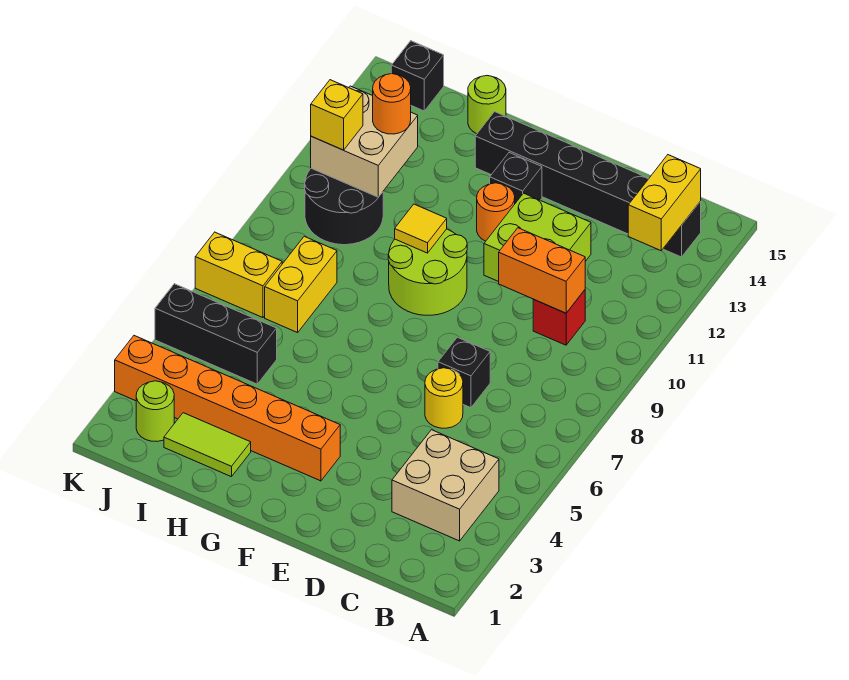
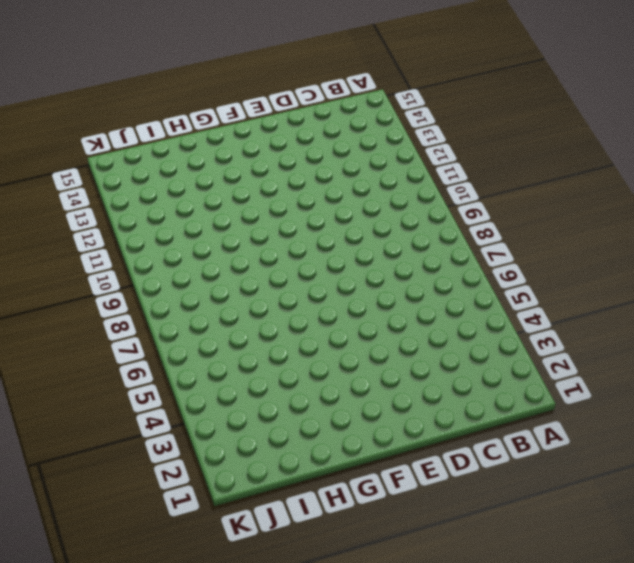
none -> tan 2x2 brick [392,430,499,541]
none -> black 1x6 brick [475,112,701,257]
none -> red 1x1 brick [533,290,585,345]

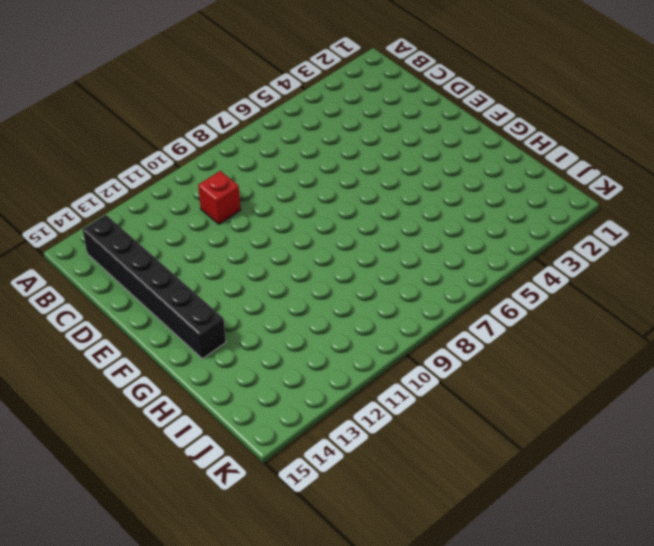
none -> tan 2x2 brick [392,430,499,541]
none -> yellow 1x1 round brick [425,368,463,428]
none -> black 1x1 brick [438,337,490,408]

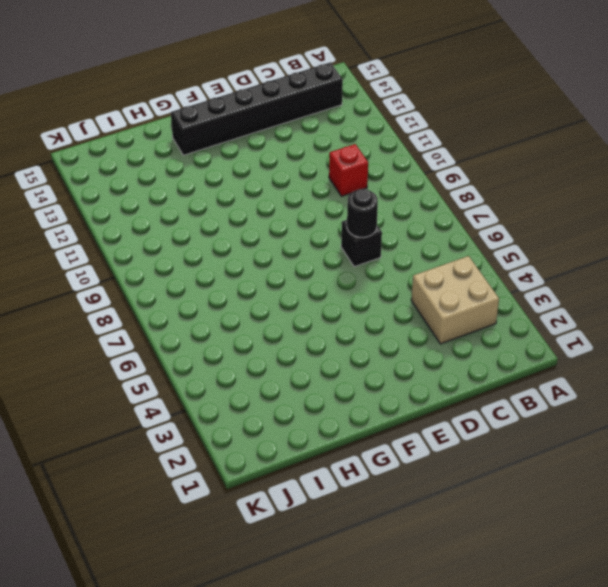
black 1x1 round brick [347,189,378,237] -> none
none -> yellow 1x1 round brick [425,368,463,428]
none -> lime 2x2 brick [484,193,591,282]
none -> orange 1x6 brick [115,336,340,481]

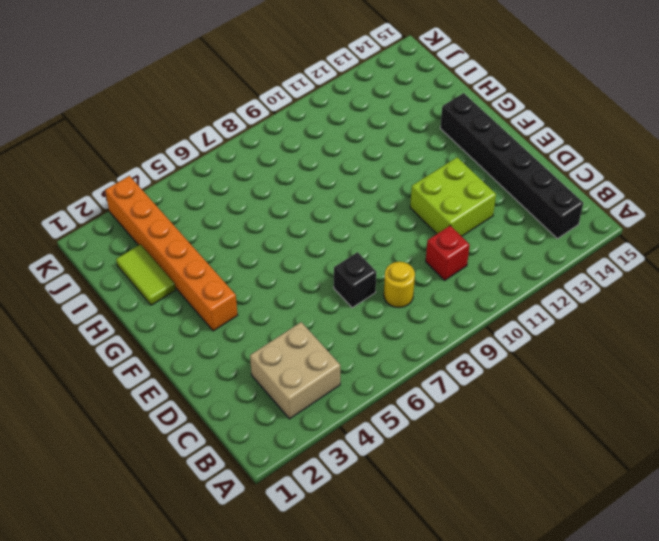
yellow 1x1 round brick [384,262,415,308] -> yellow 1x1 round brick moved to [425,368,463,428]
none -> lime 2x2 round brick [388,229,467,315]
none -> orange 1x1 round brick [477,183,515,241]
none -> black 1x1 brick [490,153,542,203]

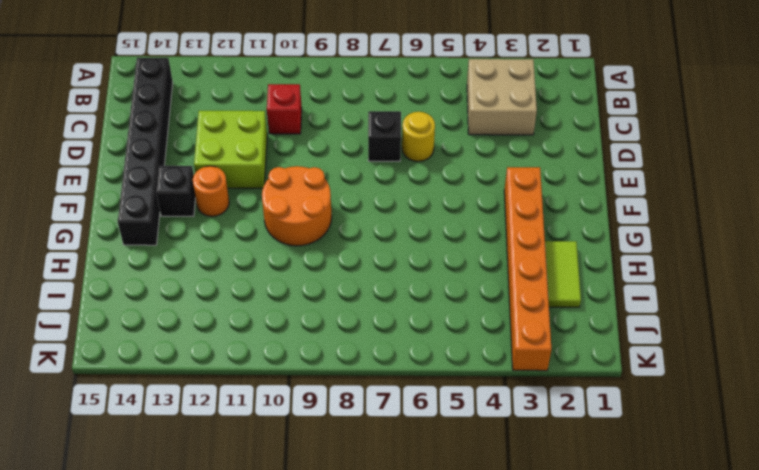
orange 2x2 round brick [262,166,332,246] -> lime 2x2 round brick [388,229,467,315]
none -> lime 1x1 round brick [468,76,506,134]
none -> black 1x3 brick [155,284,277,384]
none -> yellow 1x2 brick [265,236,337,333]

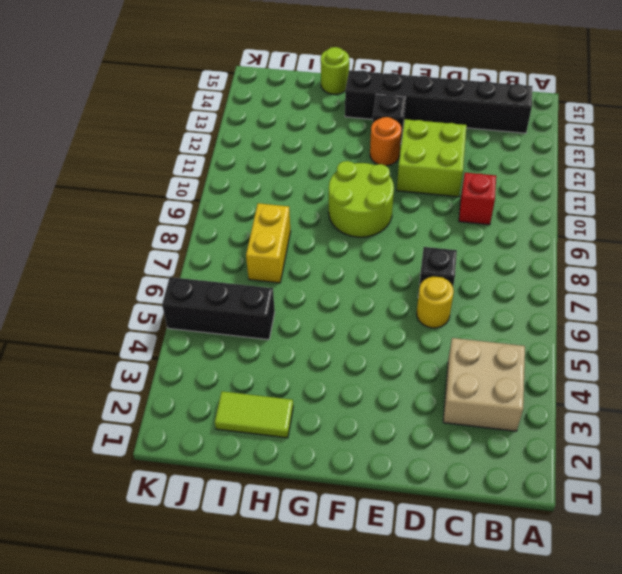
none -> orange 1x6 brick [115,336,340,481]
none -> black 2x2 round brick [305,168,383,245]
none -> lime 1x1 round brick [136,381,174,441]

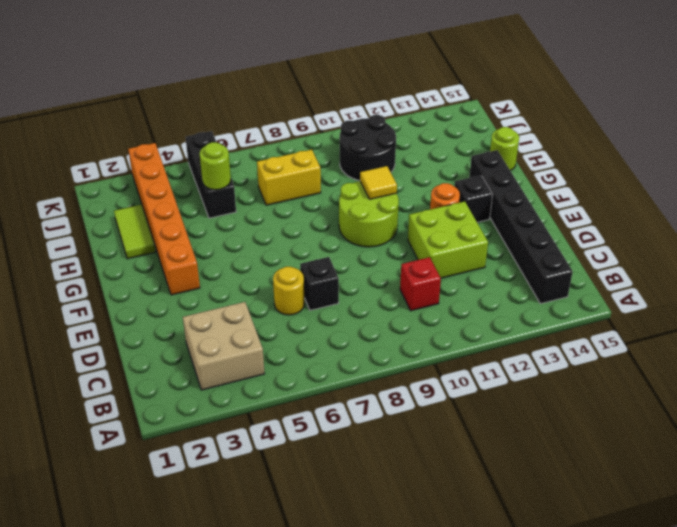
lime 1x1 round brick [200,142,231,190] -> lime 1x1 round brick moved to [136,381,174,441]
none -> yellow 1x2 brick [195,232,282,318]
none -> black 1x1 brick [391,41,444,111]
none -> yellow 1x2 brick [628,155,701,251]

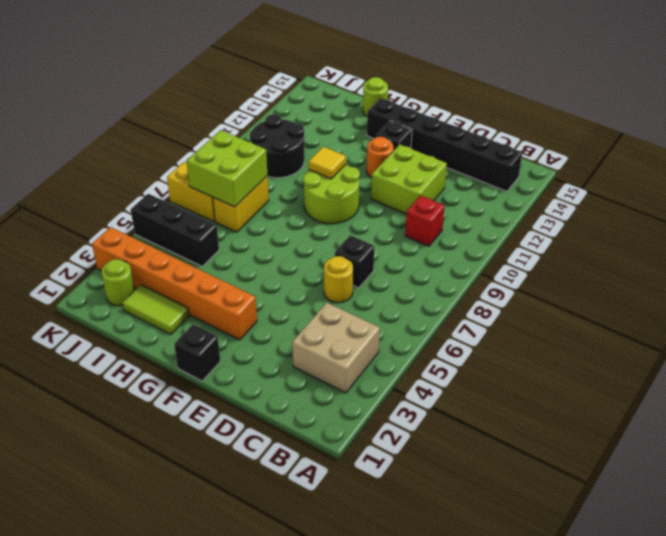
black 1x1 brick [174,324,220,381] -> black 1x1 brick moved to [391,41,444,111]
lime 2x2 brick [187,130,267,207] -> none
none -> yellow 1x2 brick [628,155,701,251]
none -> orange 1x2 brick [499,228,585,313]
none -> tan 2x2 brick [310,86,418,197]

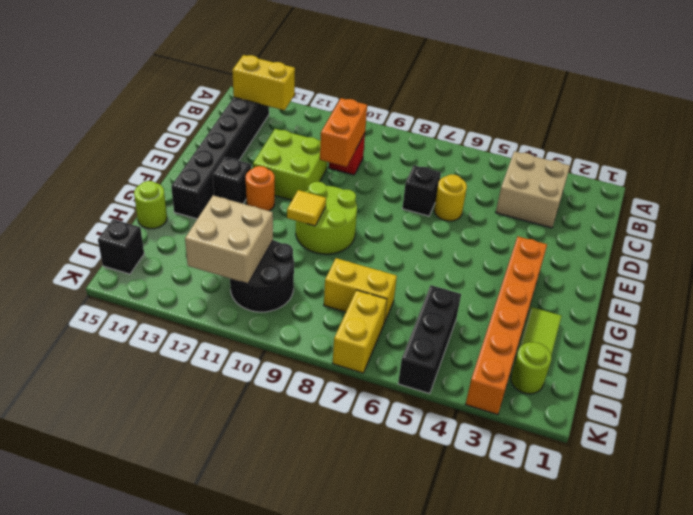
none -> orange 1x1 round brick [373,74,411,134]
none -> yellow 1x1 brick [311,80,363,150]

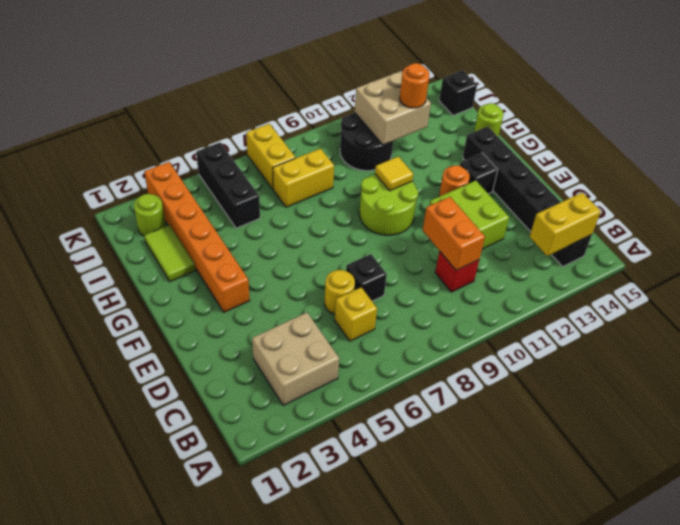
yellow 1x1 brick [335,287,377,341] -> yellow 1x1 brick moved to [311,80,363,150]

